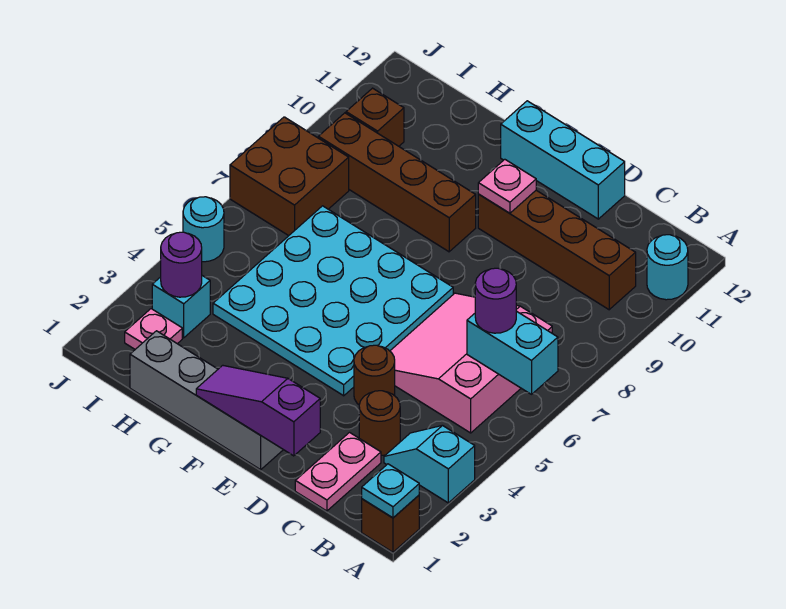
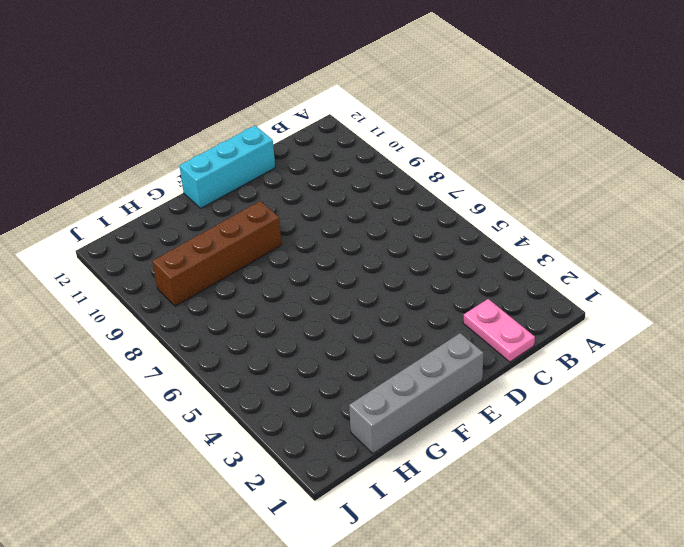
none -> brown 1x1 brick [362,495,419,552]
none -> cyan 1x2 slope [384,425,475,503]
none -> cyan 1x1 round brick [647,235,688,300]

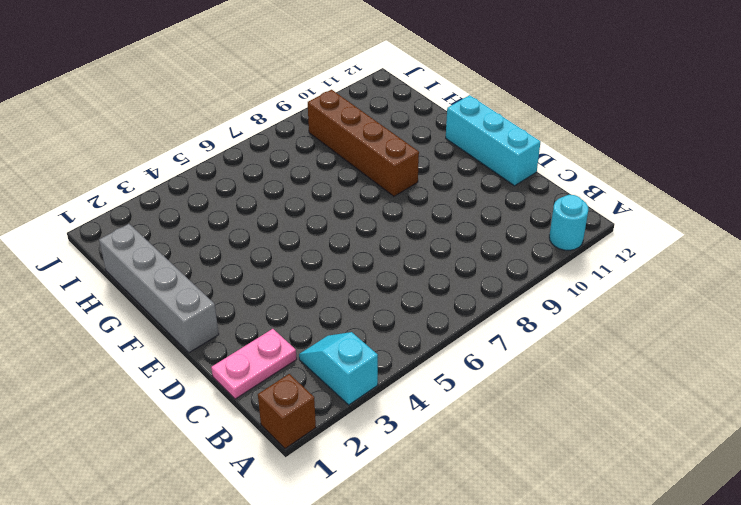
none -> pink 3x3 slope [390,293,552,433]
none -> brown 1x4 brick [478,190,636,310]
none -> brown 1x1 round brick [359,391,400,455]

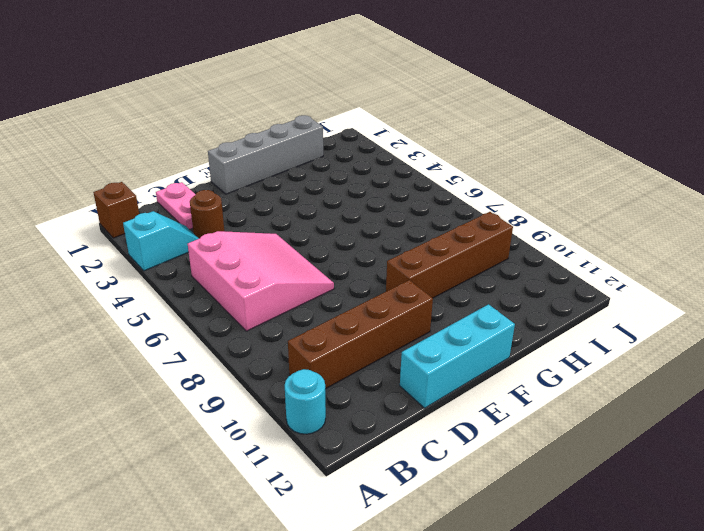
none -> brown 1x1 round brick [354,345,395,404]
none -> cyan 4x4 plate [213,206,453,396]
none -> pink 1x1 plate [125,309,182,349]

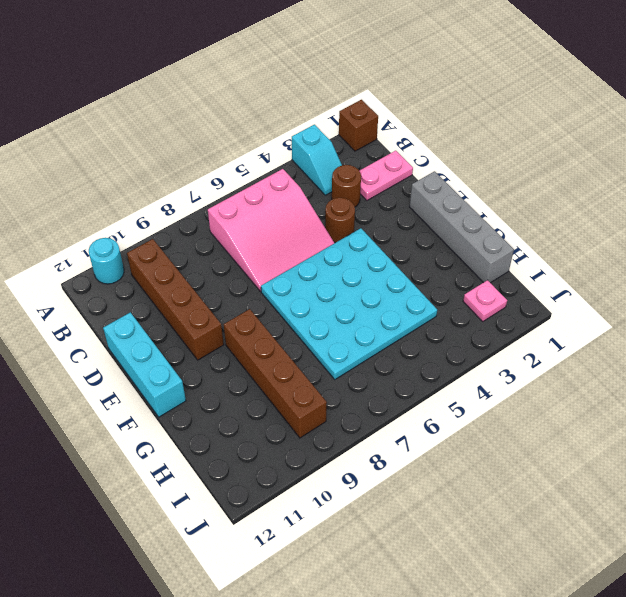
none -> cyan 1x1 brick [152,276,210,338]
none -> brown 2x2 brick [230,117,349,236]
none -> brown 1x1 brick [346,88,404,146]

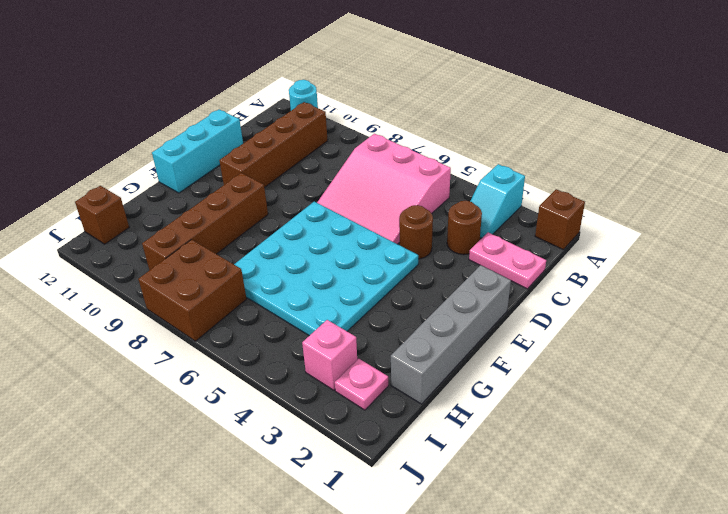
pink 1x1 brick [302,320,357,390] -> cyan 1x1 brick [152,276,210,338]
brown 1x1 brick [75,186,129,244] -> brown 1x1 brick moved to [346,88,404,146]
none -> cyan 1x1 round brick [183,197,224,262]
none -> cyan 1x1 plate [362,464,419,518]
none -> cyan 1x2 brick [467,311,558,394]

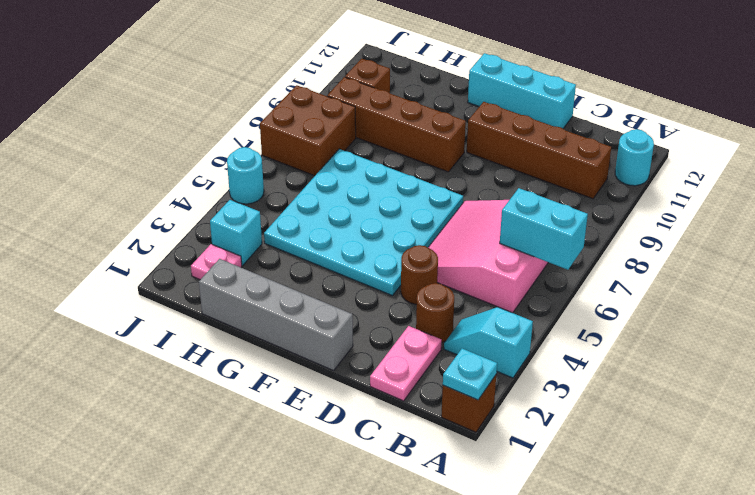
none -> purple 1x3 slope [196,365,320,456]
none -> pink 1x1 plate [478,159,536,213]
none -> purple 1x1 round brick [161,232,202,297]

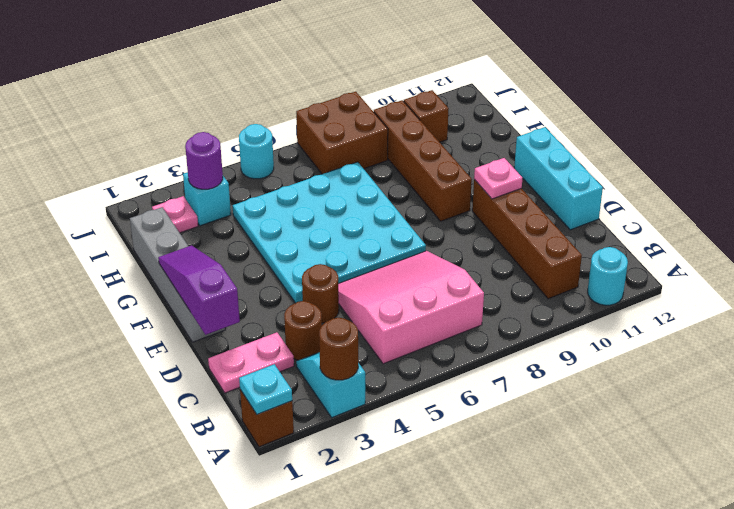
brown 1x1 round brick [319,318,358,380] -> none
none -> cyan 1x2 brick [467,311,558,394]
none -> purple 1x1 round brick [475,268,516,333]

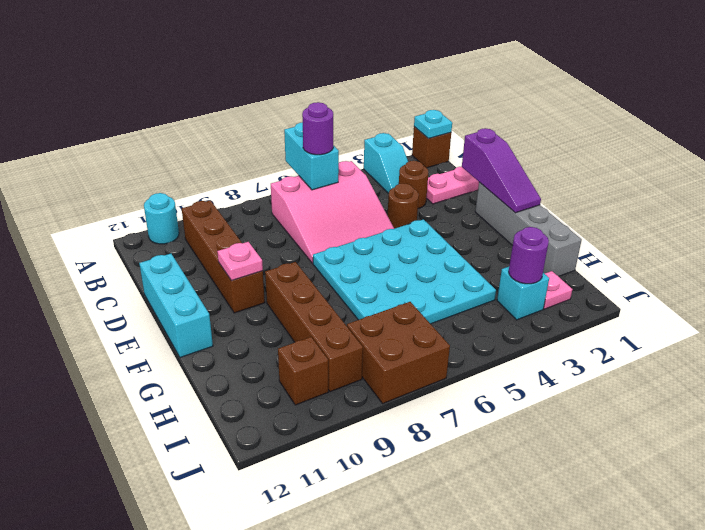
none -> cyan 1x1 round brick [183,197,224,262]

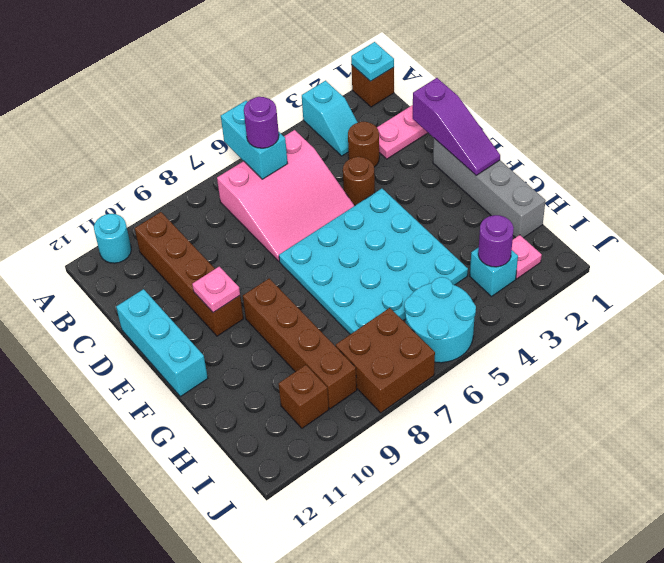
cyan 2x2 round brick [404,277,476,363] -> cyan 1x1 round brick [183,197,224,262]

